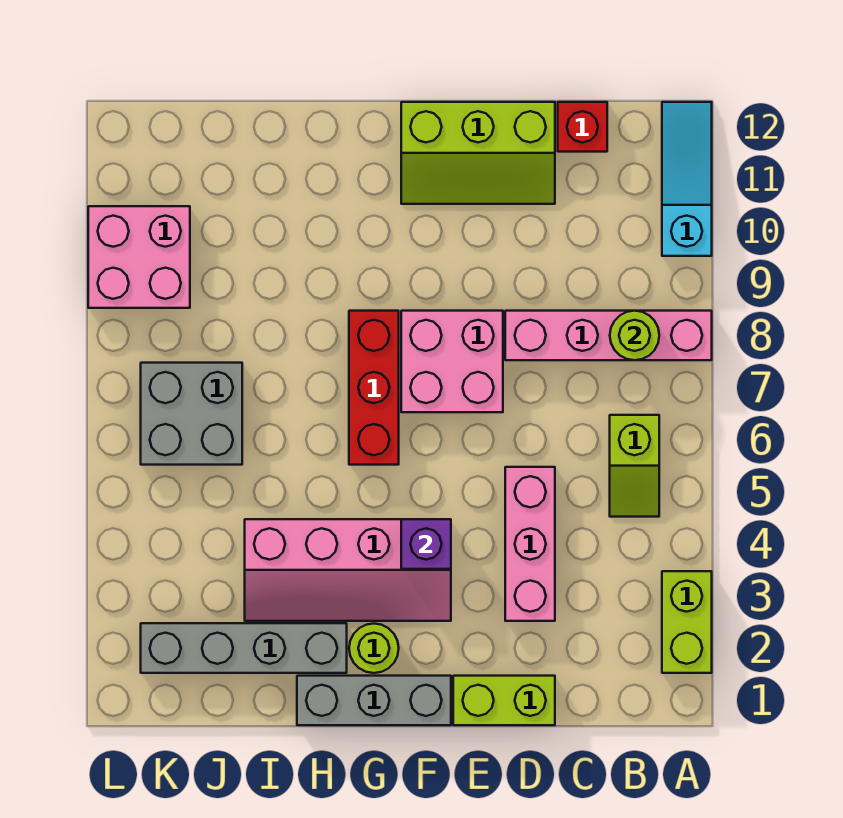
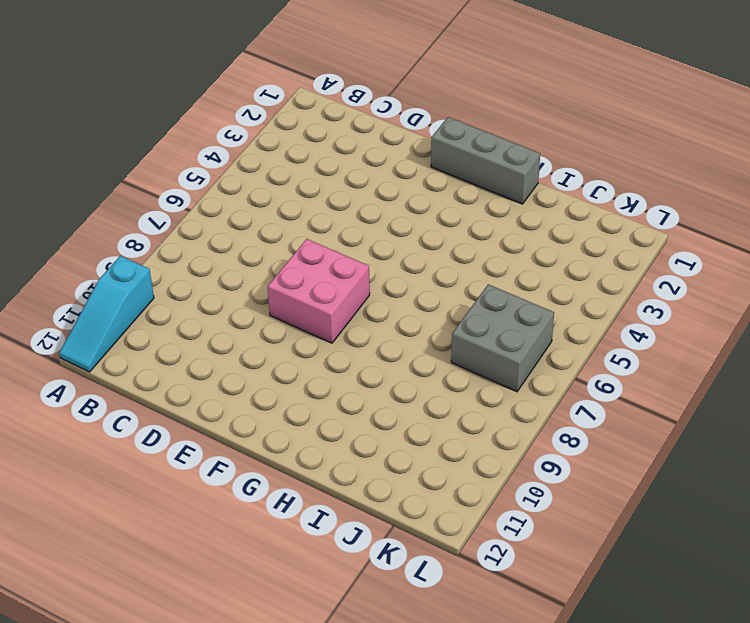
none -> lime 1x2 brick [662,571,712,673]
none -> pink 1x4 brick [505,311,712,360]
none -> lime 1x2 slope [610,415,659,517]

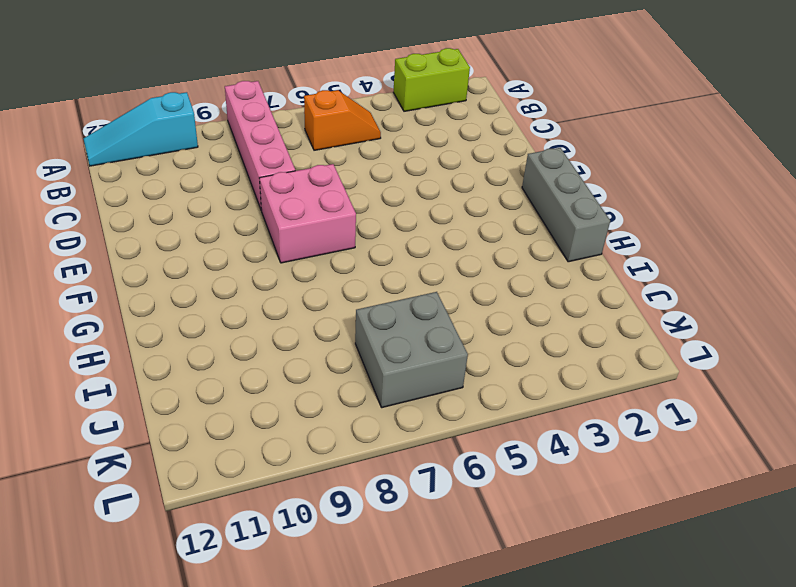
orange 1x2 slope [304,90,381,150] -> lime 1x2 slope [610,415,659,517]
none -> red 1x1 brick [558,102,607,152]
none -> lime 1x2 brick [453,676,555,725]
none -> pink 1x3 brick [505,467,555,621]

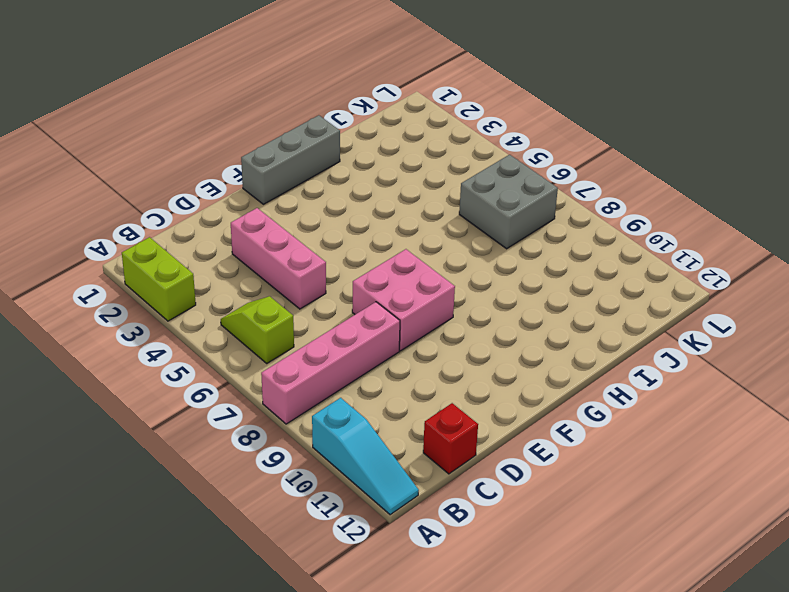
none -> lime 1x2 brick [453,676,555,725]
none -> lime 2x3 slope [401,102,555,204]
none -> pink 2x4 slope [245,519,451,621]

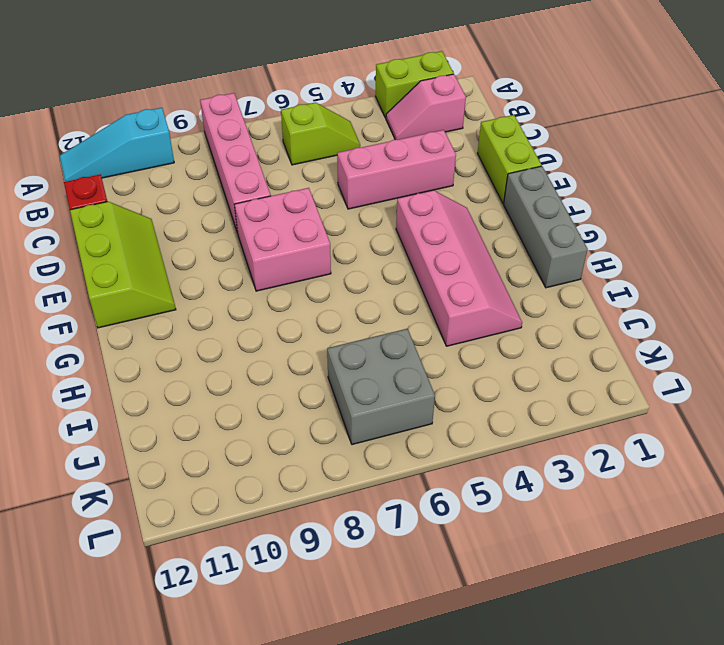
pink 1x2 slope [386,74,466,140] -> none
none -> lime 1x1 round brick [349,624,399,673]
none -> red 1x3 brick [349,311,399,465]
none -> grey 1x4 brick [141,623,347,673]

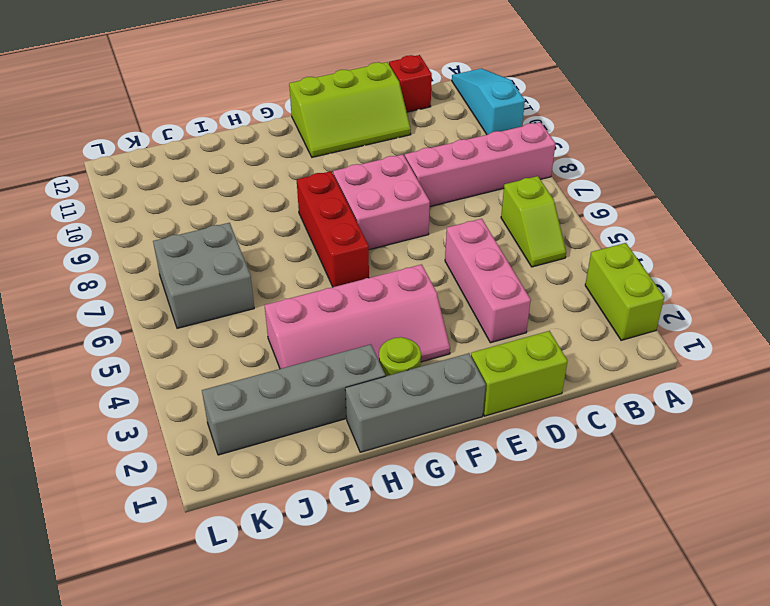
none -> pink 2x2 brick [88,206,190,308]
none -> lime 1x1 round brick [610,311,659,360]
none -> purple 1x1 brick [401,519,451,569]

